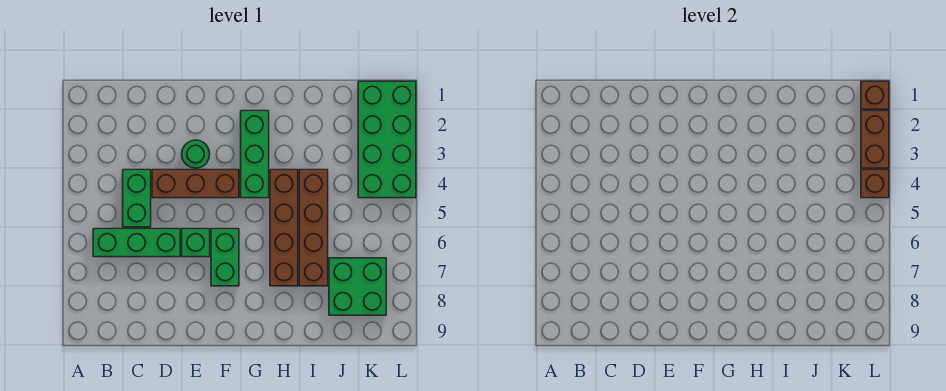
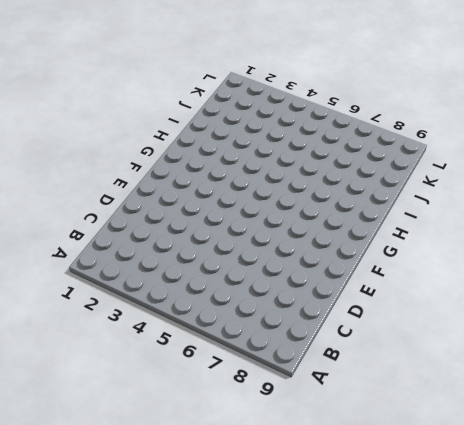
none -> green 1x3 brick [93,229,180,257]
none -> green 1x2 brick [123,170,151,227]
none -> brown 1x3 brick [152,170,239,198]

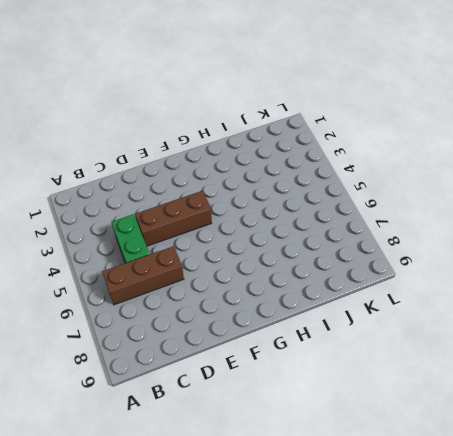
brown 1x3 brick [102,246,184,305] -> green 1x3 brick [93,229,180,257]
none -> green 1x1 round brick [182,140,210,168]
none -> green 1x1 brick [182,229,210,257]
none -> green 1x2 brick [211,229,239,286]

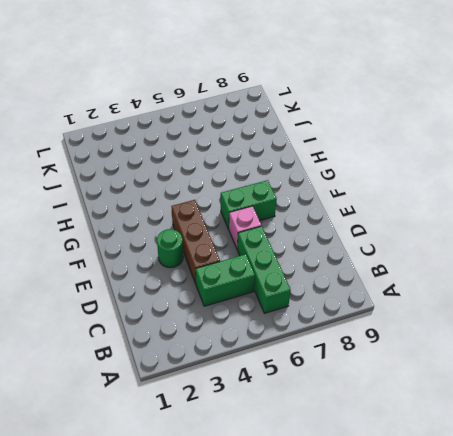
pink 1x1 brick [229,206,261,248] -> green 1x1 brick [182,229,210,257]
none -> green 1x3 brick [241,111,269,198]
none -> brown 1x4 brick [270,170,298,286]
none -> brown 1x4 brick [299,170,328,286]

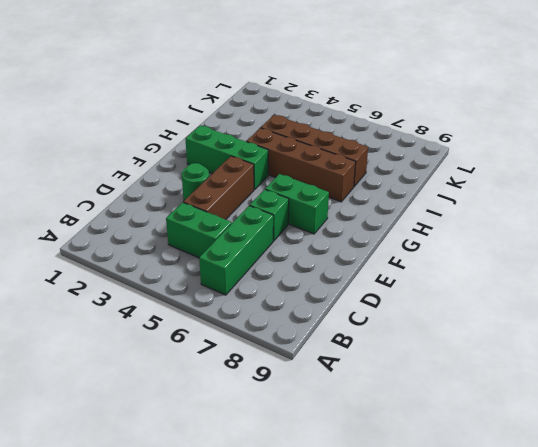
none -> green 2x2 brick [329,258,386,315]
none -> green 2x4 brick [358,81,416,198]
none -> brown 1x1 brick [861,81,889,109]

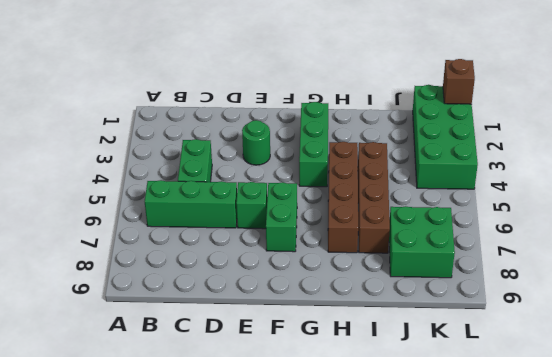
none -> brown 1x3 brick [152,170,239,198]
none -> brown 1x2 brick [861,111,889,168]
none -> brown 1x1 brick [861,170,889,198]

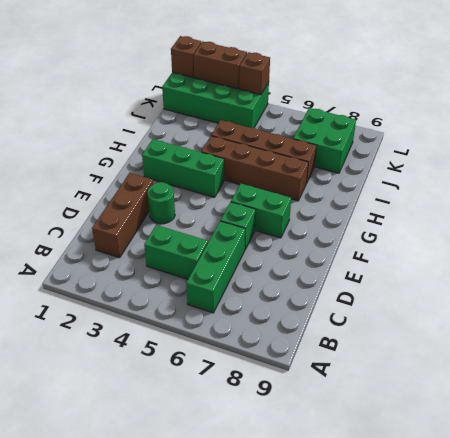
brown 1x3 brick [92,173,153,258] -> brown 1x3 brick moved to [152,170,239,198]

